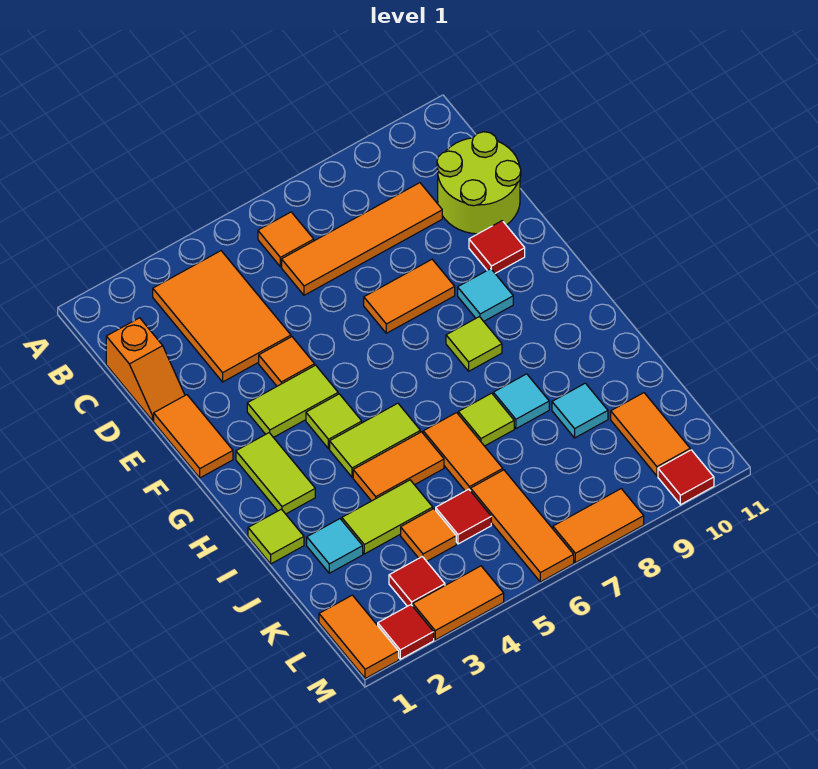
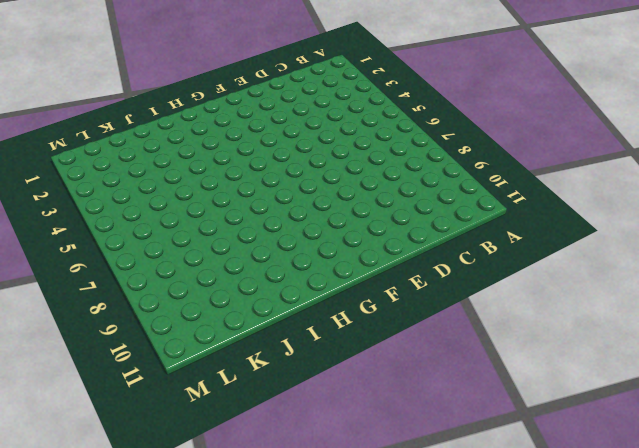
none -> orange 2x3 tile [153,251,291,382]
none -> orange 1x1 tile [258,212,314,267]
none -> orange 1x2 slope [106,318,185,421]
none -> orange 1x4 tile [282,183,442,295]

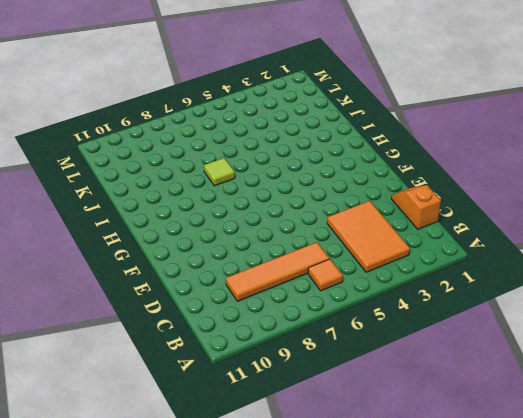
none -> lime 2x2 round brick [437,132,521,234]
none -> orange 1x2 tile [154,395,233,478]
none -> orange 1x1 tile [259,337,315,386]
none -> orange 1x2 tile [364,259,455,333]

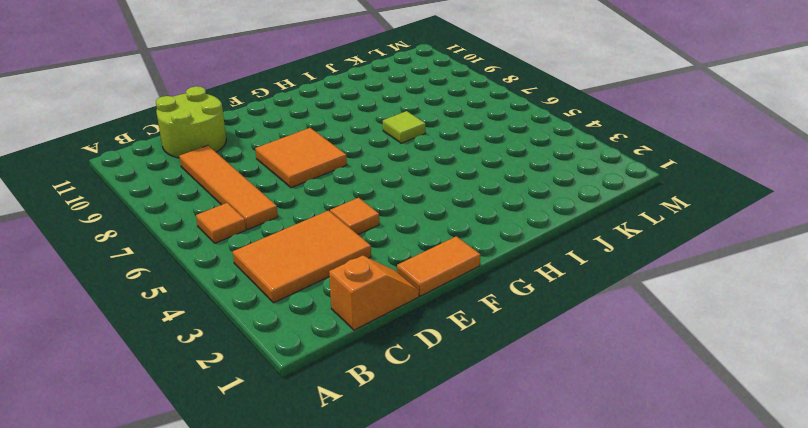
orange 2x2 tile [255,128,347,188] -> orange 1x2 tile [364,259,455,333]
none -> red 1x1 tile [469,221,525,273]
none -> lime 1x2 tile [247,365,338,438]
none -> cyan 1x1 tile [458,269,513,321]
none -> lime 1x2 tile [236,433,315,514]

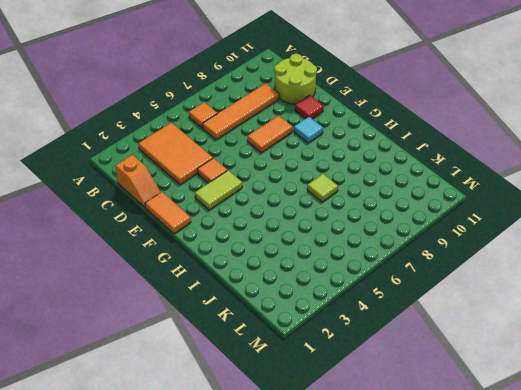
none -> lime 1x2 tile [236,433,315,514]
none -> lime 1x1 tile [306,394,362,449]
none -> lime 1x1 tile [446,317,502,371]
none -> lime 1x2 tile [330,403,420,477]

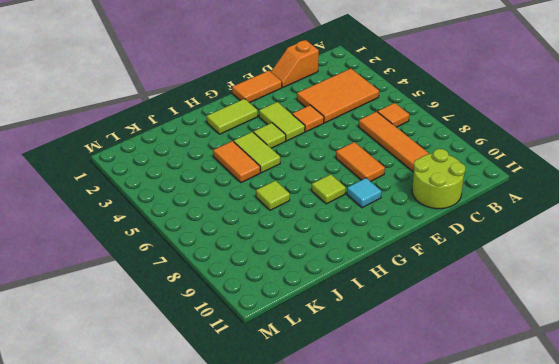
none -> red 1x1 tile [469,221,525,273]
none -> lime 1x1 tile [248,509,304,564]
none -> orange 1x2 tile [423,413,503,491]
none -> cyan 1x1 tile [493,374,549,429]

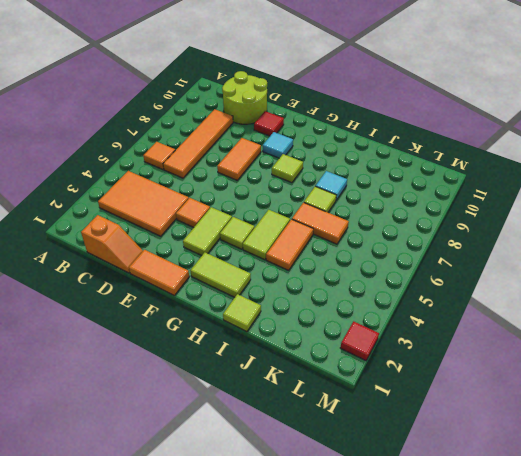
none -> cyan 1x1 tile [307,519,363,573]
none -> lime 1x2 tile [342,480,433,554]
none -> cyan 1x1 tile [552,383,608,438]
none -> orange 1x1 tile [401,509,456,561]

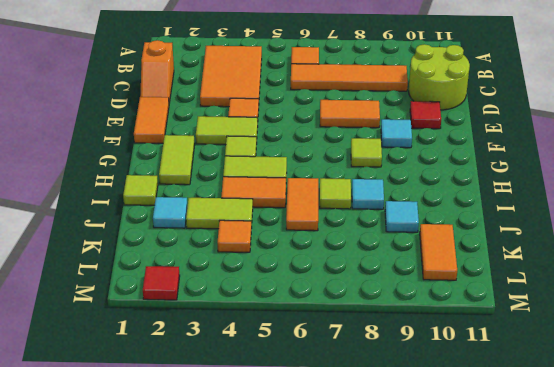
none -> red 1x1 tile [436,489,491,544]
none -> orange 1x3 tile [471,470,574,582]
none -> orange 1x2 tile [319,595,399,679]
none -> red 1x1 tile [389,557,445,606]

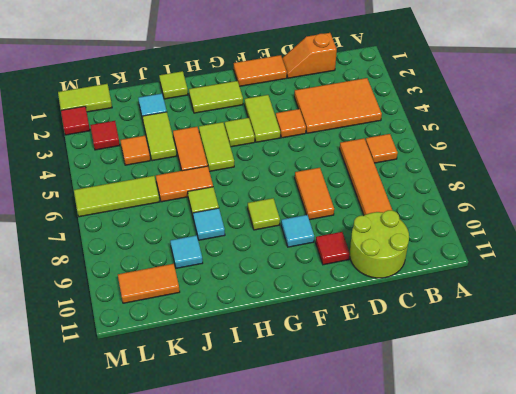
lime 1x3 tile [74,176,159,217] -> orange 1x3 tile [471,470,574,582]
lime 1x2 tile [58,84,112,112] -> orange 1x2 tile [319,595,399,679]
none -> red 1x1 tile [436,489,491,544]
none -> orange 1x2 tile [413,566,504,640]
none -> orange 1x2 tile [553,489,644,563]
none -> red 1x1 tile [658,450,714,505]

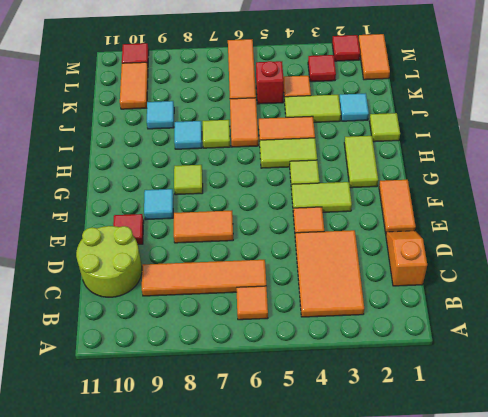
red 1x1 brick [256,61,284,104] -> red 1x1 tile [436,489,491,544]
none -> orange 1x2 tile [413,566,504,640]
none -> orange 1x2 tile [553,489,644,563]

